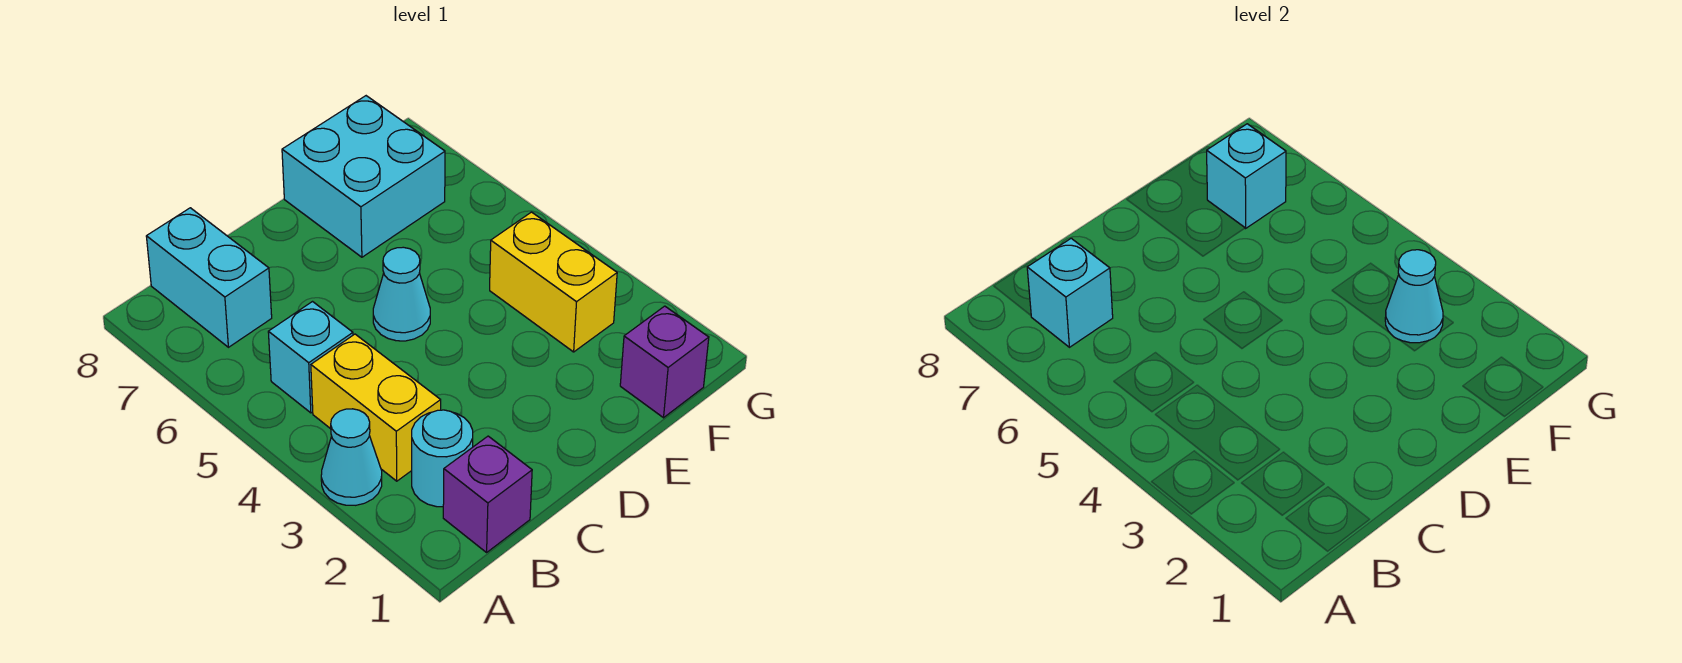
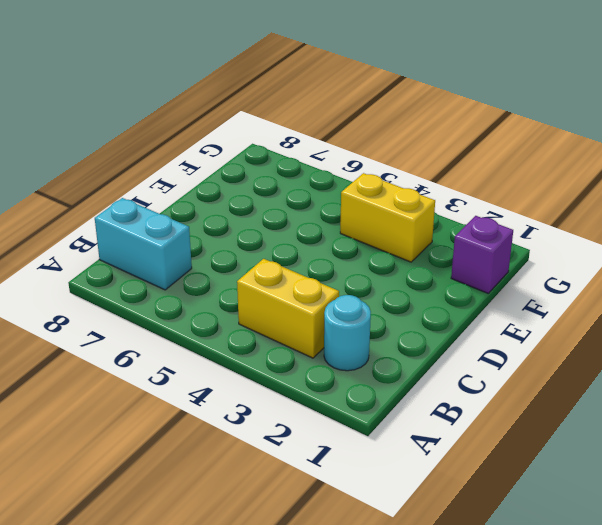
none -> cyan 1x1 cone [321,409,382,505]
none -> purple 1x1 brick [443,436,532,552]
none -> cyan 1x1 brick [268,302,353,413]

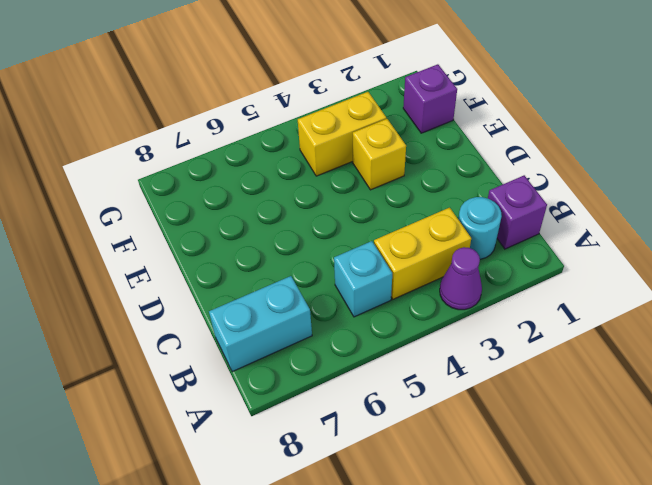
purple 1x1 cone [440,247,482,310] -> cyan 1x1 cone [321,409,382,505]
yellow 1x1 brick [353,119,406,190] -> none
none -> cyan 1x1 cone [373,247,430,341]
none -> cyan 2x2 brick [282,96,445,257]
none -> cyan 1x1 brick [1027,238,1113,347]

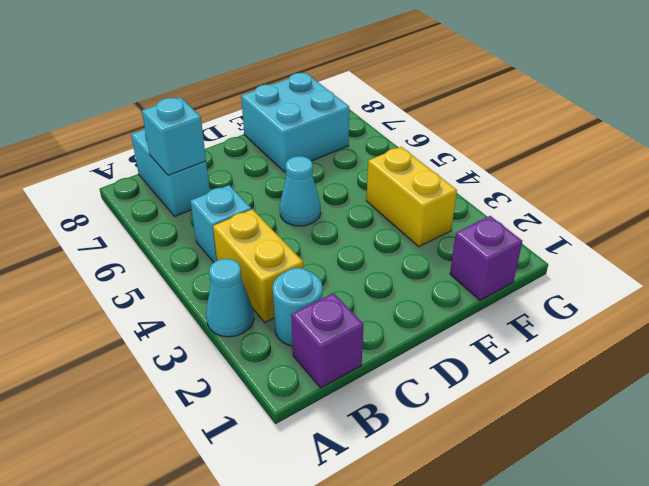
none -> cyan 1x1 cone [1385,250,1443,343]
none -> cyan 1x1 brick [1207,124,1286,228]

